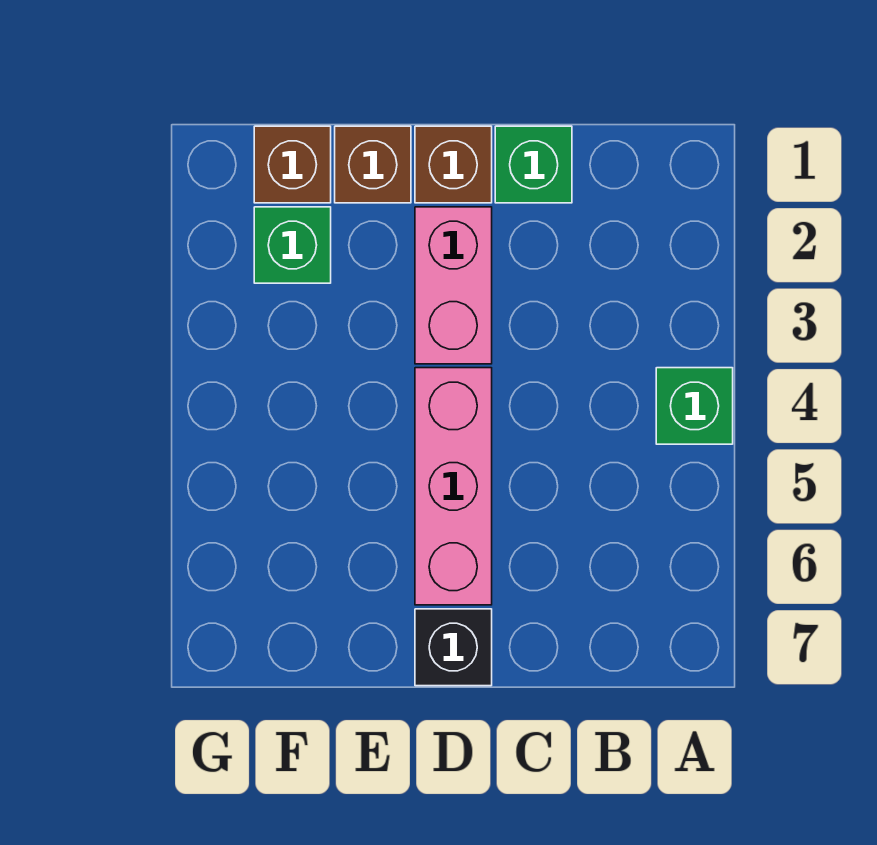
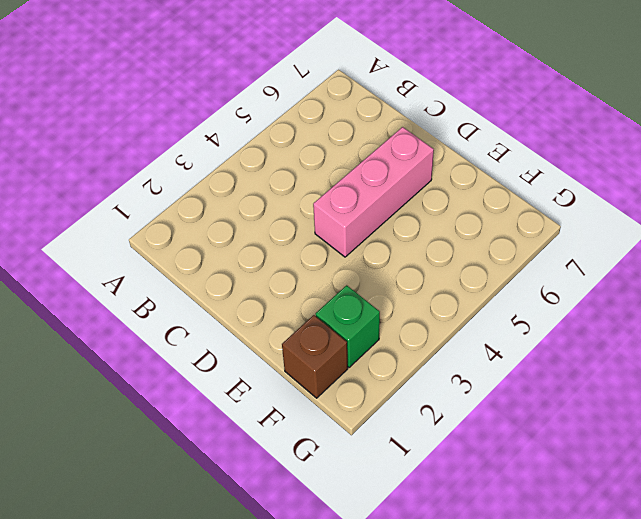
none -> green 1x1 brick [656,368,733,444]
none -> green 1x1 brick [495,126,572,203]

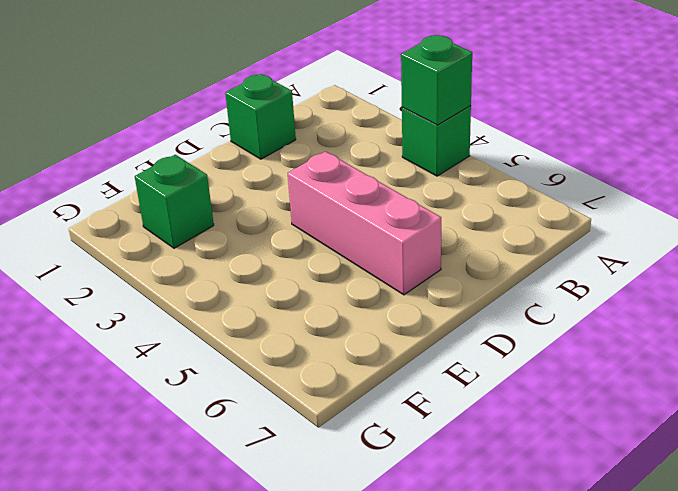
green 1x1 brick [401,35,472,125] -> none
none -> brown 1x1 brick [415,126,492,203]
none -> pink 1x2 brick [415,207,492,364]

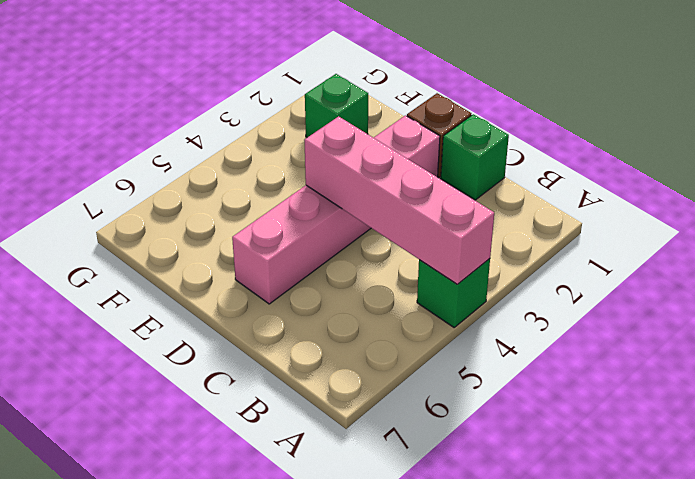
pink 1x4 brick [304,116,494,284] -> none
none -> black 1x1 brick [415,609,492,686]
none -> brown 1x1 brick [335,126,411,203]

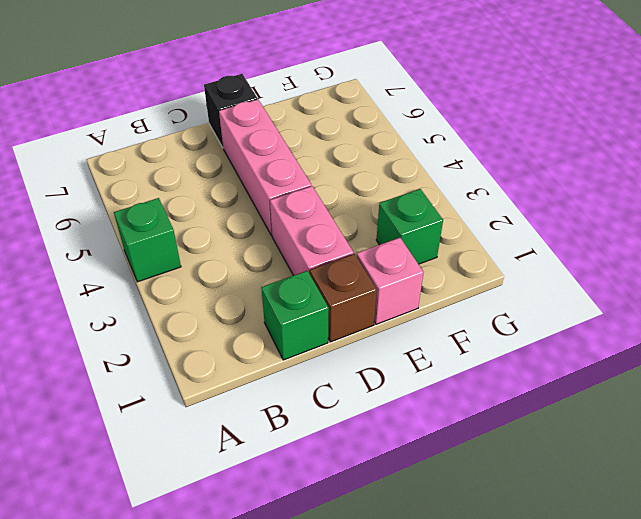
pink 1x1 brick [357,238,424,324] -> brown 1x1 brick [335,126,411,203]
none -> brown 1x1 brick [254,126,331,203]

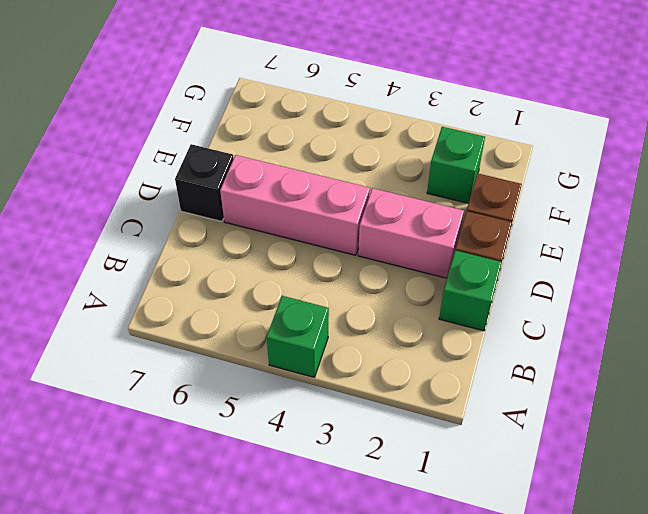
none -> brown 1x1 brick [254,126,331,203]

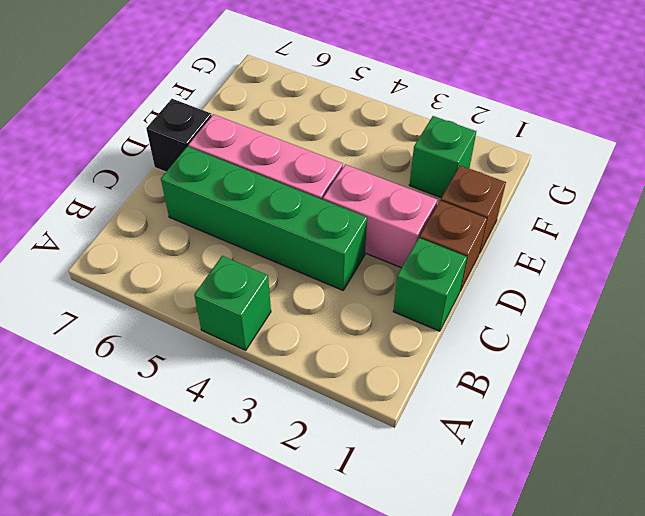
green 1x4 brick [161,146,367,290] -> none
none -> brown 1x1 brick [254,126,331,203]

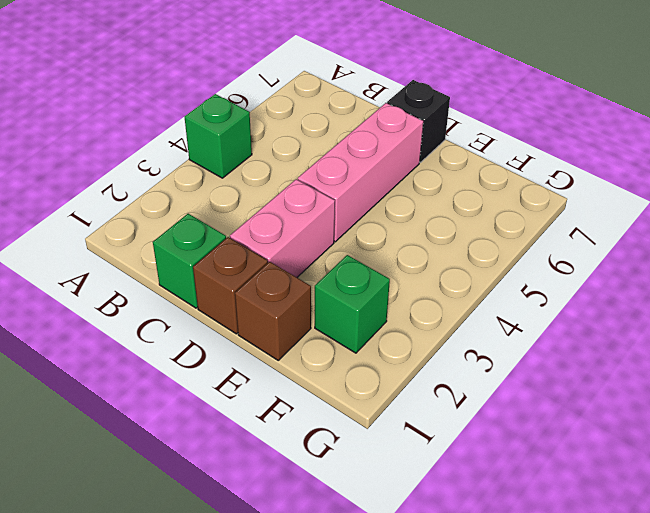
none -> brown 1x1 brick [254,126,331,203]

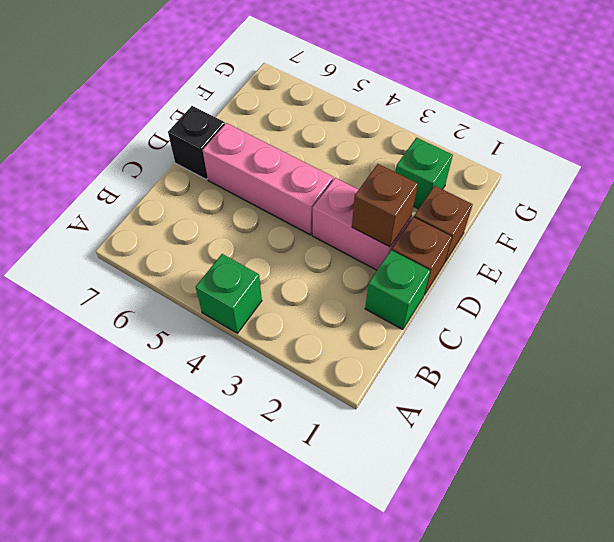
brown 1x1 brick [352,164,418,247] -> brown 1x1 brick moved to [254,126,331,203]

